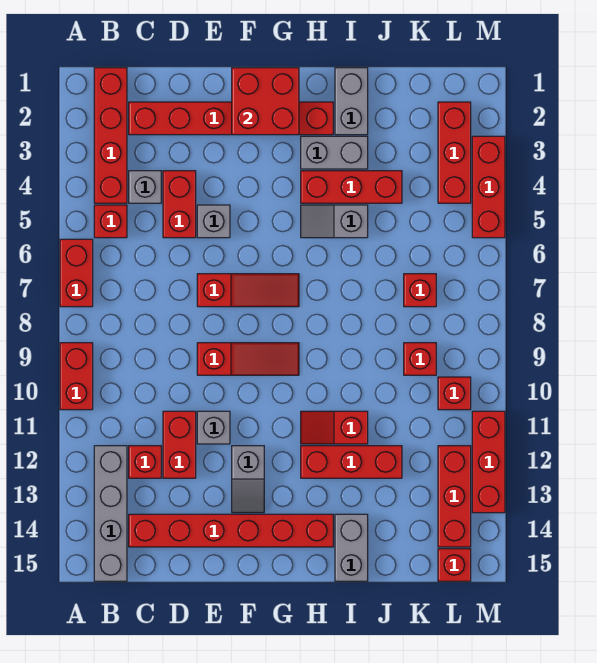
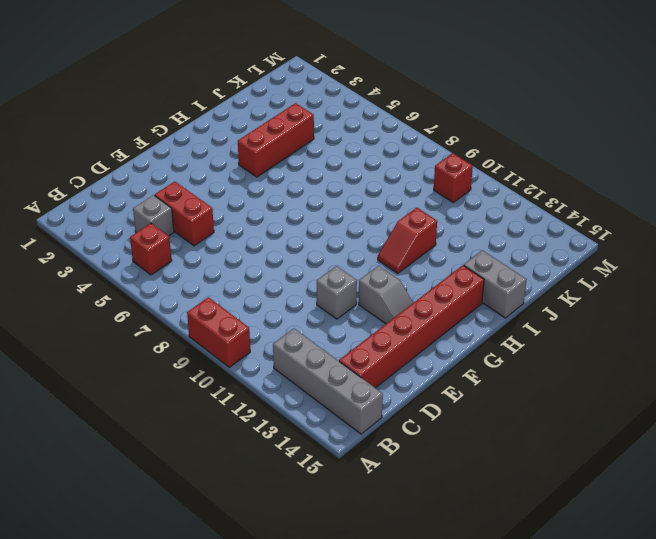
none -> red 1x2 brick [60,239,93,307]
none -> red 1x4 brick [94,68,127,203]
none -> red 1x6 brick [129,102,333,135]
none -> red 1x1 brick [129,446,161,478]

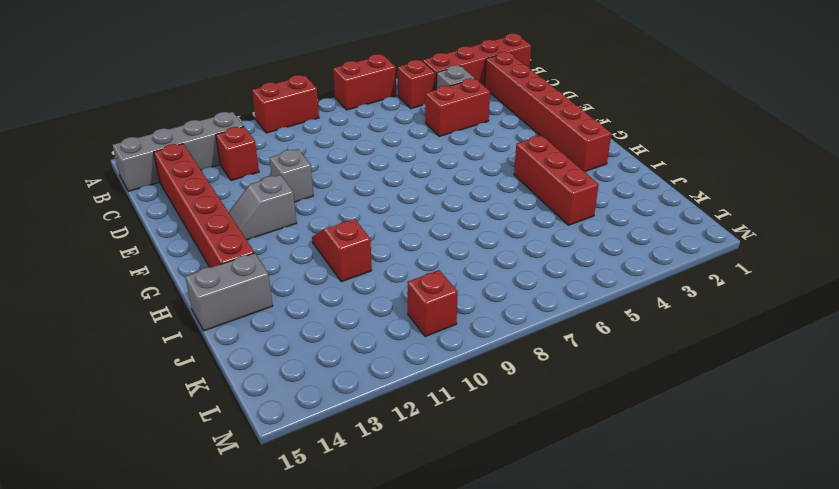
none -> red 1x2 brick [163,411,196,478]
none -> grey 1x1 brick [197,205,230,238]
none -> red 1x3 slope [197,274,299,307]
none -> red 1x3 slope [197,343,299,375]

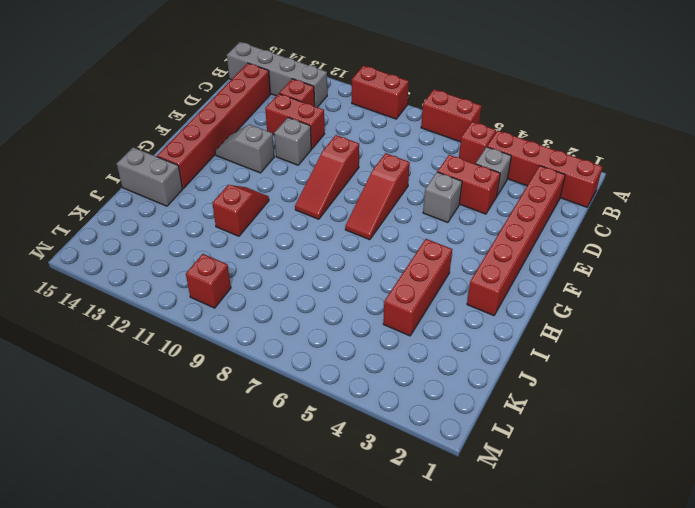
none -> grey 1x2 brick [301,136,368,169]
none -> grey 1x2 slope [301,205,368,238]
none -> red 1x3 brick [301,446,402,478]
none -> grey 1x2 brick [335,68,368,135]

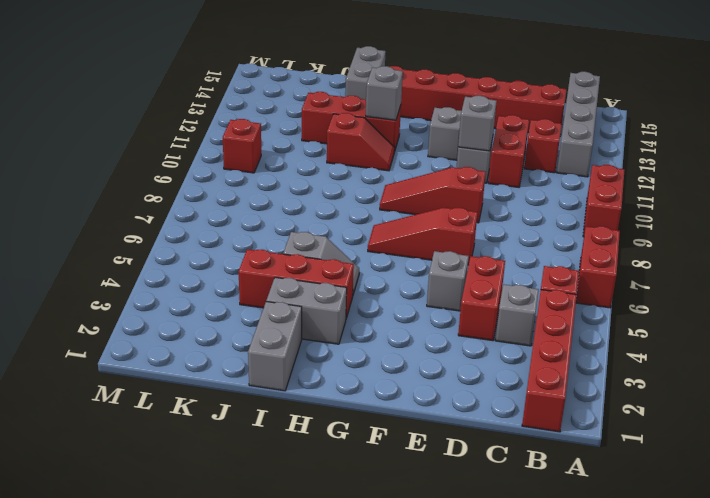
grey 1x1 brick [458,96,497,151] -> none
grey 1x1 brick [366,66,403,120] -> none
none -> red 1x6 brick [129,102,333,135]
none -> red 1x1 brick [404,274,436,307]
none -> red 1x1 brick [404,343,436,375]
none -> red 1x3 brick [438,102,471,203]

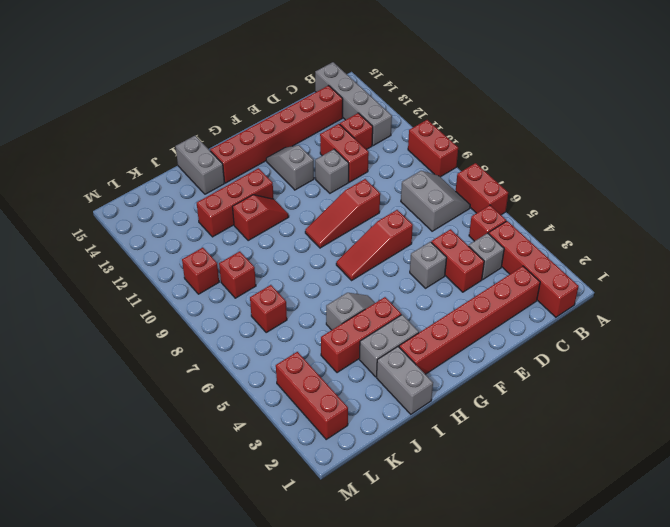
grey 2x2 slope [401,171,470,231] -> none
none -> red 1x3 brick [438,446,471,547]
none -> red 1x1 brick [438,549,471,581]
none -> red 1x3 brick [472,136,505,238]
none -> red 1x3 brick [472,411,505,513]

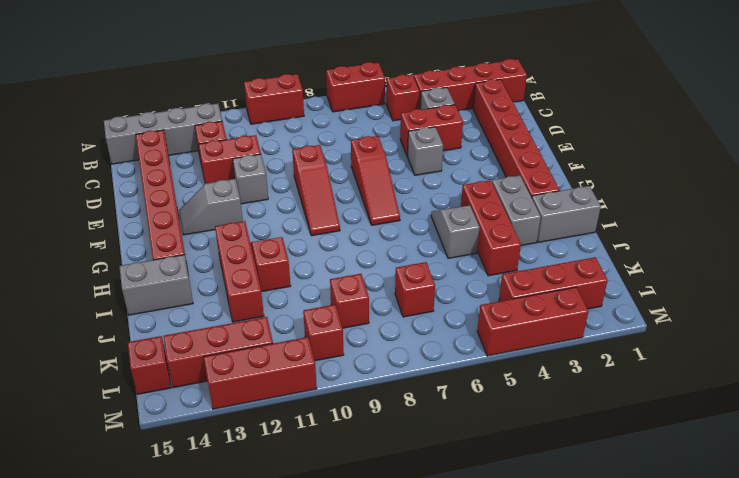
none -> red 2x2 brick [232,68,299,135]

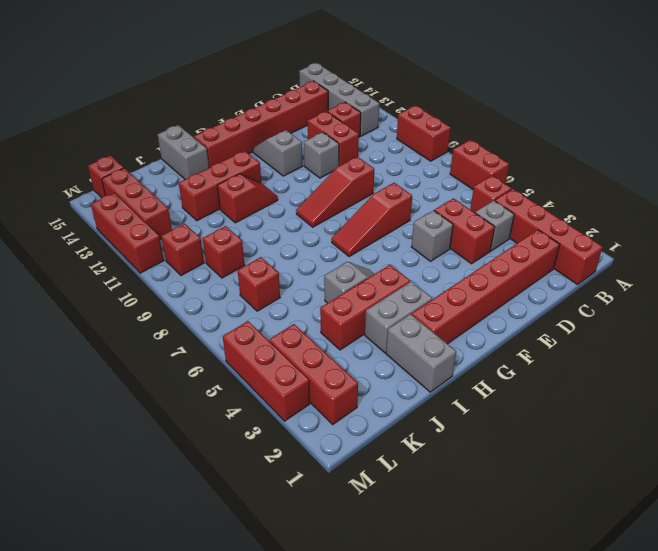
none -> red 2x2 brick [232,68,299,135]

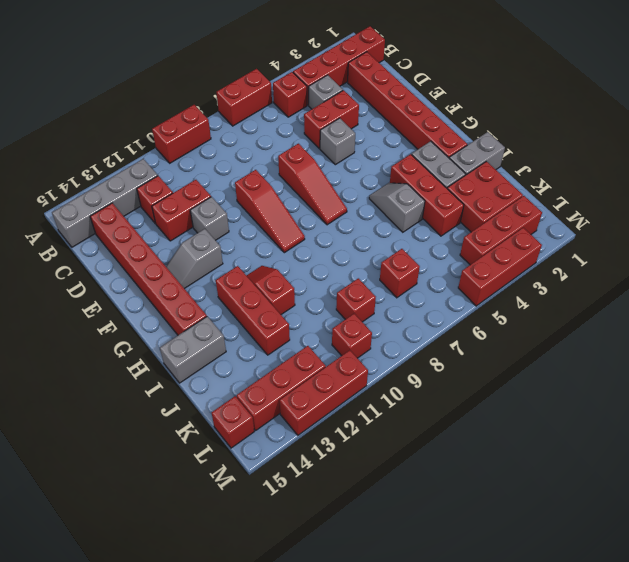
red 2x2 brick [447,161,523,232] -> red 2x2 brick moved to [232,68,299,135]

